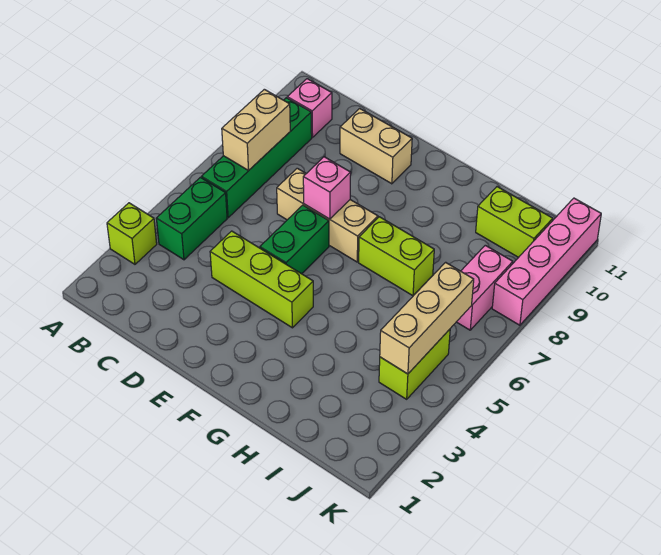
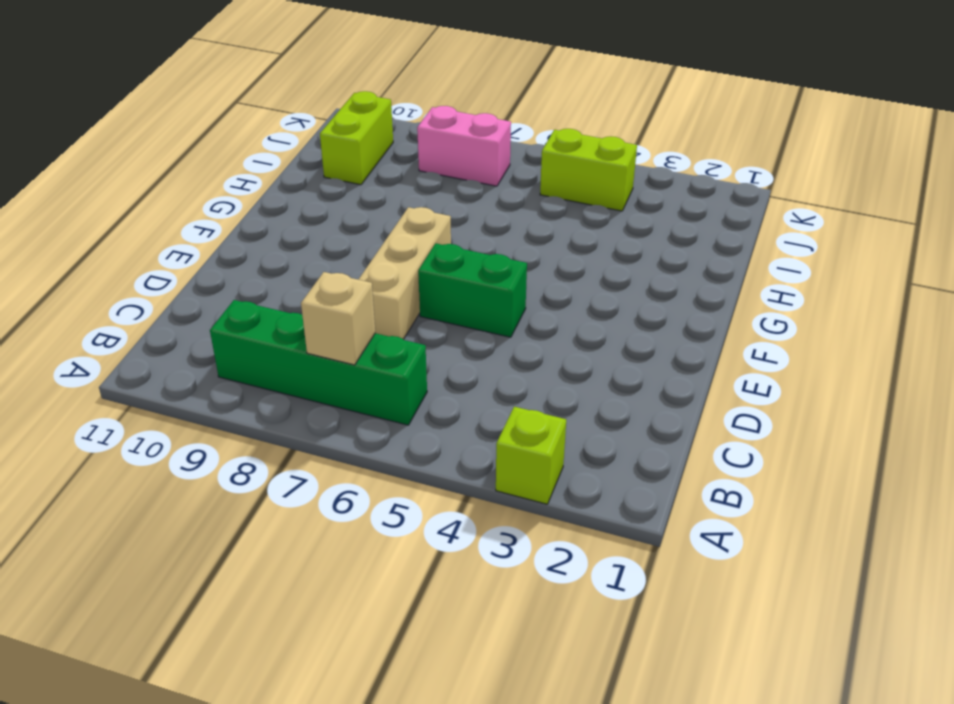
tan 1x1 brick [301,272,375,365] -> tan 1x2 brick [222,89,290,170]
none -> green 1x2 brick [156,177,227,260]
none -> pink 1x1 brick [287,79,332,138]
none -> lime 1x3 brick [210,231,313,328]

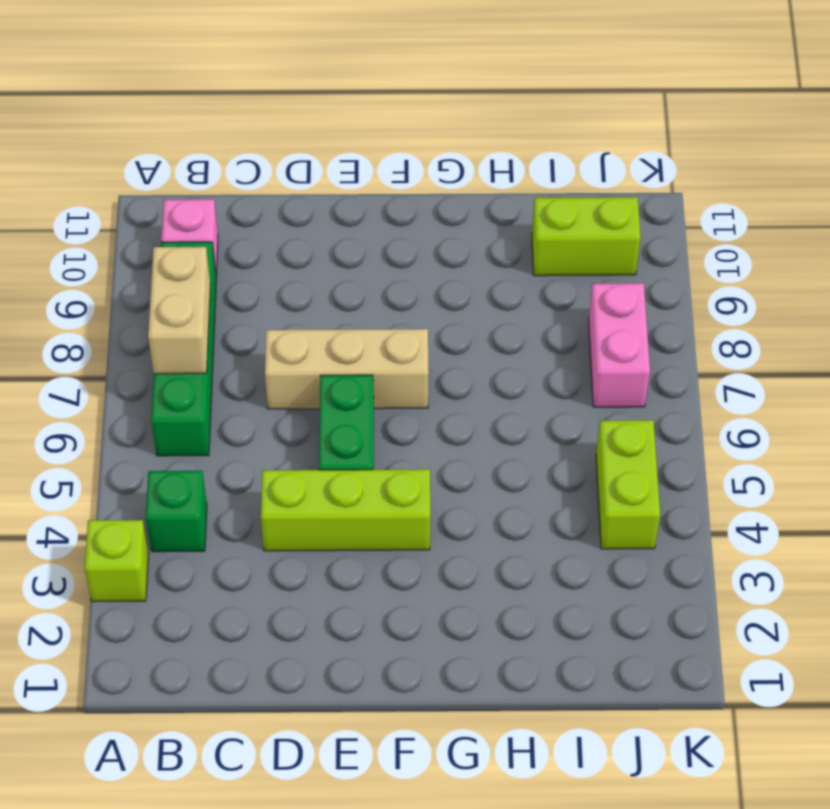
green 1x1 brick [146,471,207,552] -> green 1x2 brick [156,177,227,260]
none -> tan 1x2 brick [340,108,412,184]
none -> lime 1x2 brick [359,217,434,296]
none -> pink 1x4 brick [492,198,601,325]

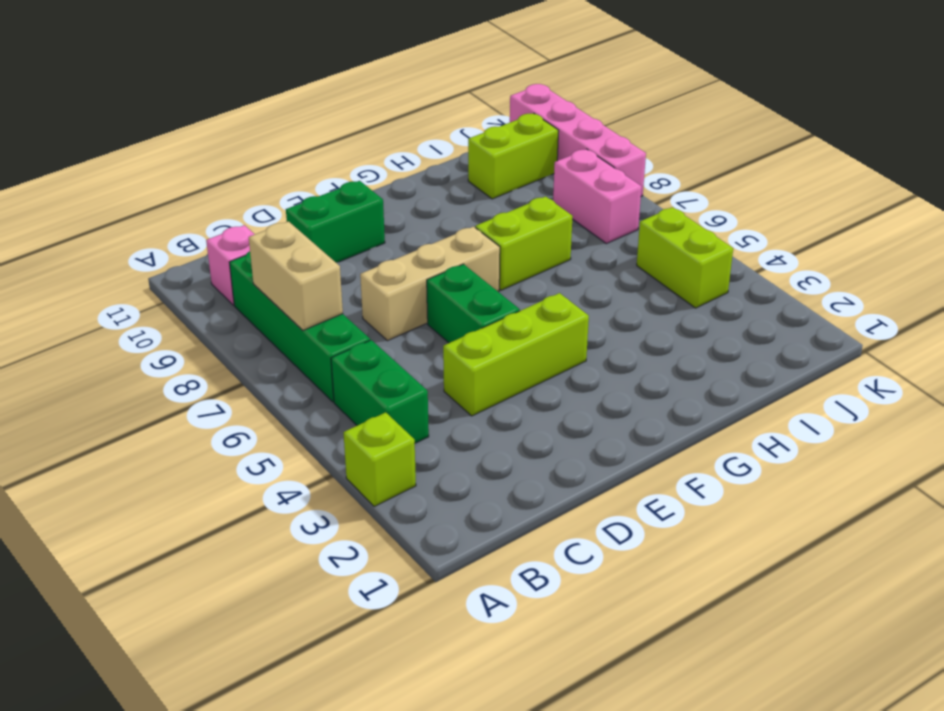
green 1x2 brick [286,181,385,263] -> tan 1x2 brick [340,108,412,184]
none -> pink 1x1 brick [303,157,351,219]
none -> tan 1x3 brick [380,262,474,374]

